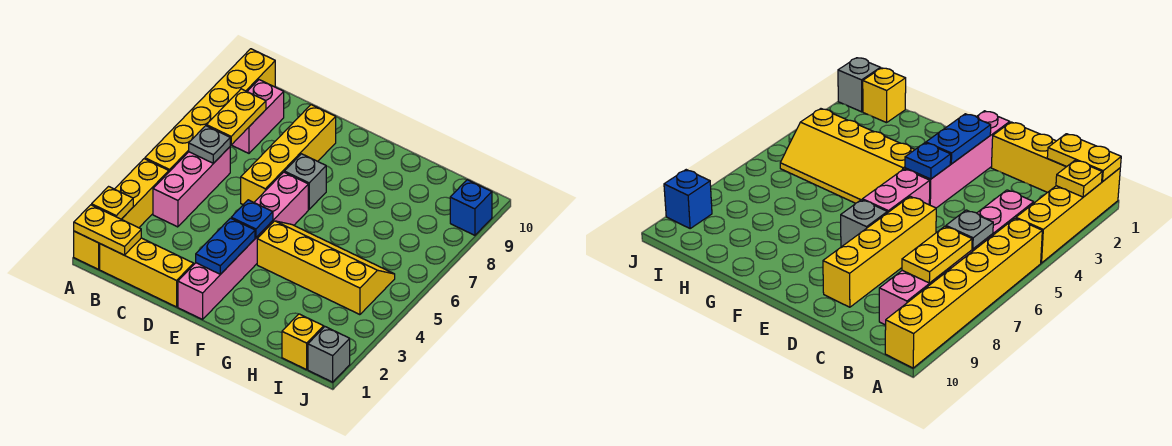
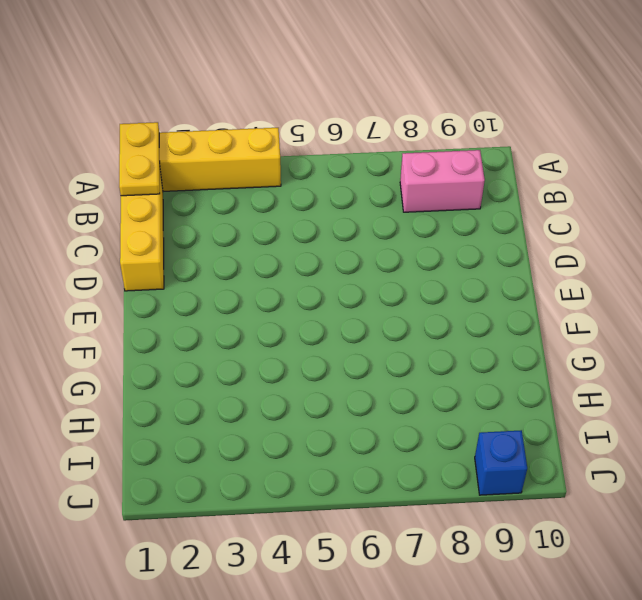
none -> yellow 1x6 brick [145,49,275,172]
none -> pink 1x3 brick [153,147,230,227]
none -> yellow 1x4 brick [241,105,336,205]

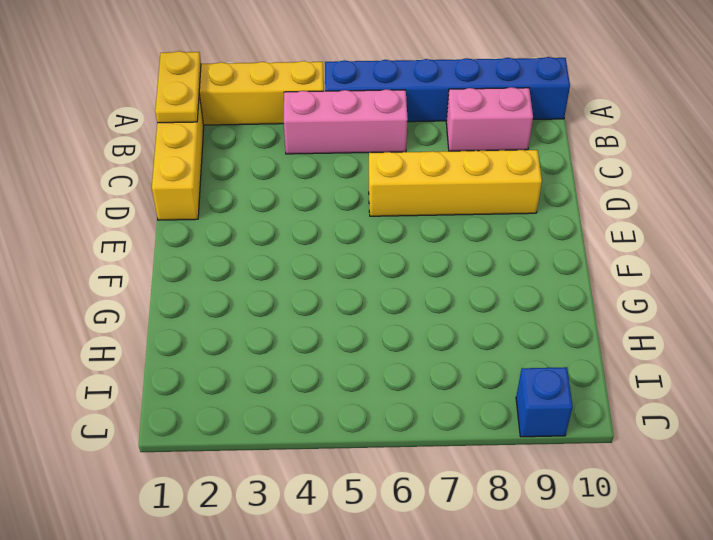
blue 1x6 brick [325,57,570,122] -> yellow 1x6 brick [145,49,275,172]
none -> pink 1x4 brick [178,221,273,319]
none -> pink 1x2 brick [254,172,308,225]
none -> grey 1x1 brick [285,154,326,209]

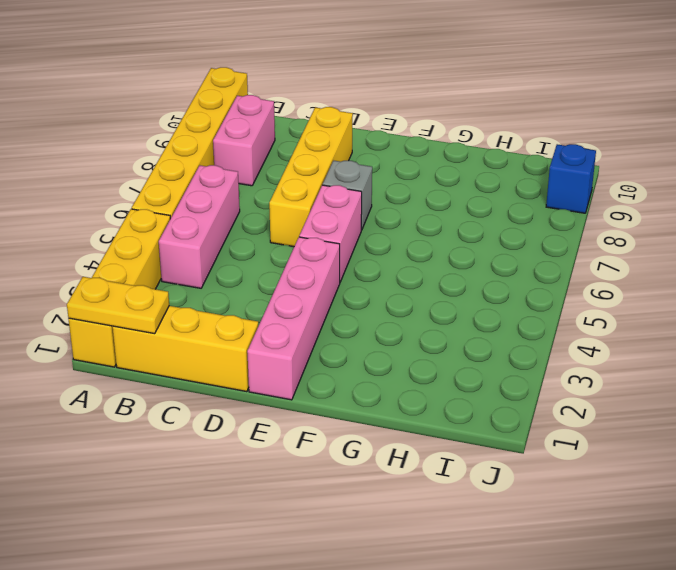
none -> yellow 2x4 slope [257,221,395,315]
none -> yellow 1x1 brick [282,314,324,370]
none -> grey 1x1 brick [308,327,350,382]

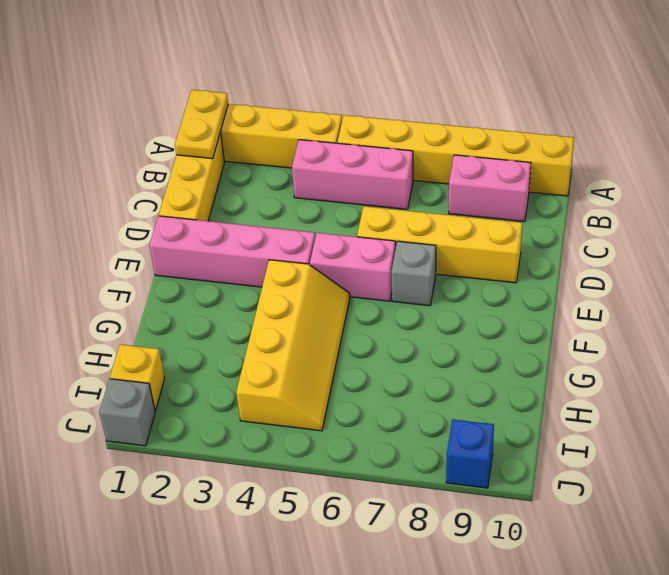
none -> yellow 1x1 plate [92,187,133,219]
none -> grey 1x1 plate [189,126,230,163]
none -> yellow 1x2 plate [206,89,266,145]

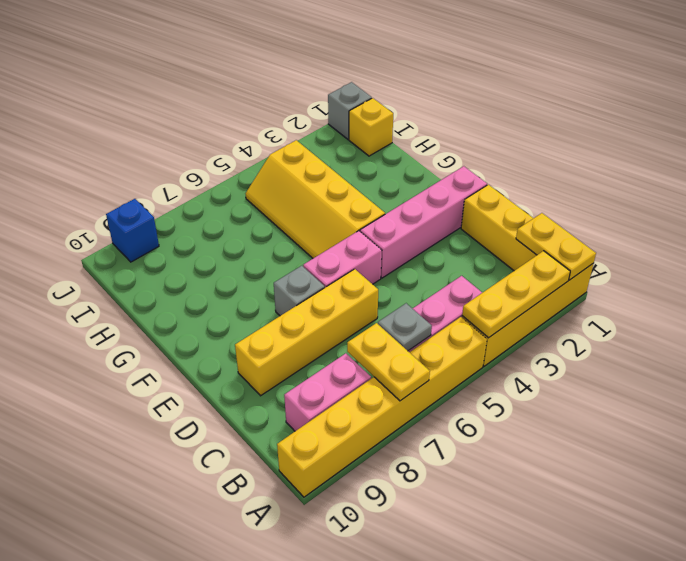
yellow 1x3 plate [462,251,570,338] -> yellow 1x1 plate [92,187,133,219]
yellow 1x2 plate [347,323,430,401] -> yellow 1x2 plate turned to [206,89,266,145]
none -> blue 1x2 plate [196,218,255,274]
none -> blue 1x1 plate [231,200,273,238]

